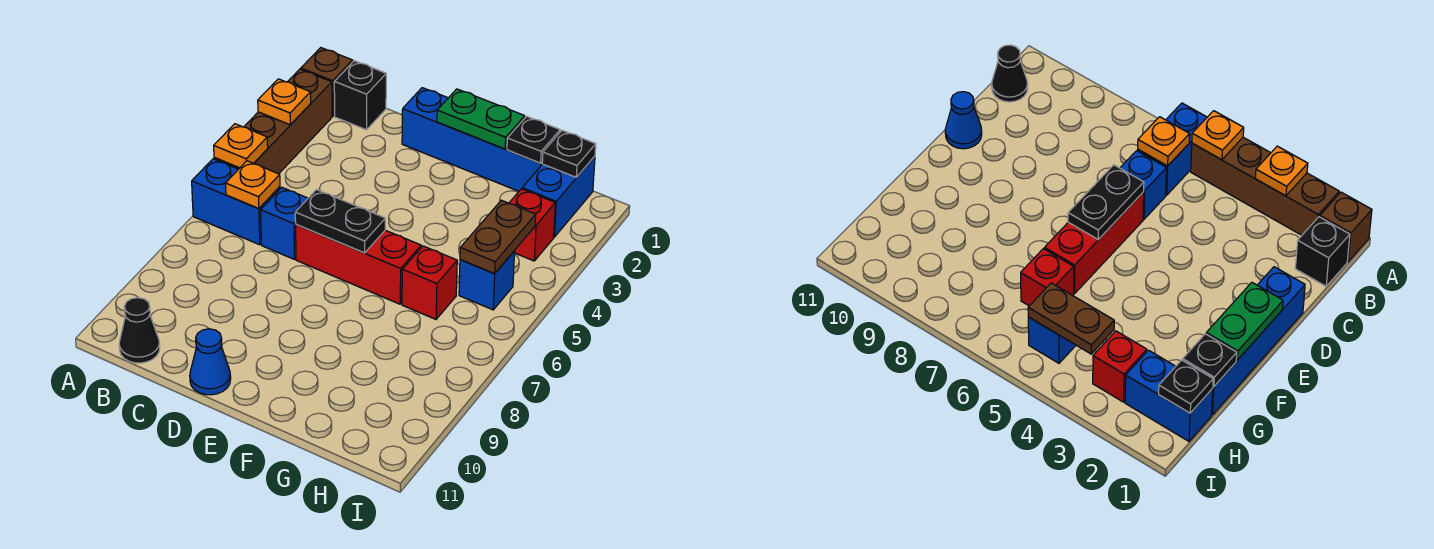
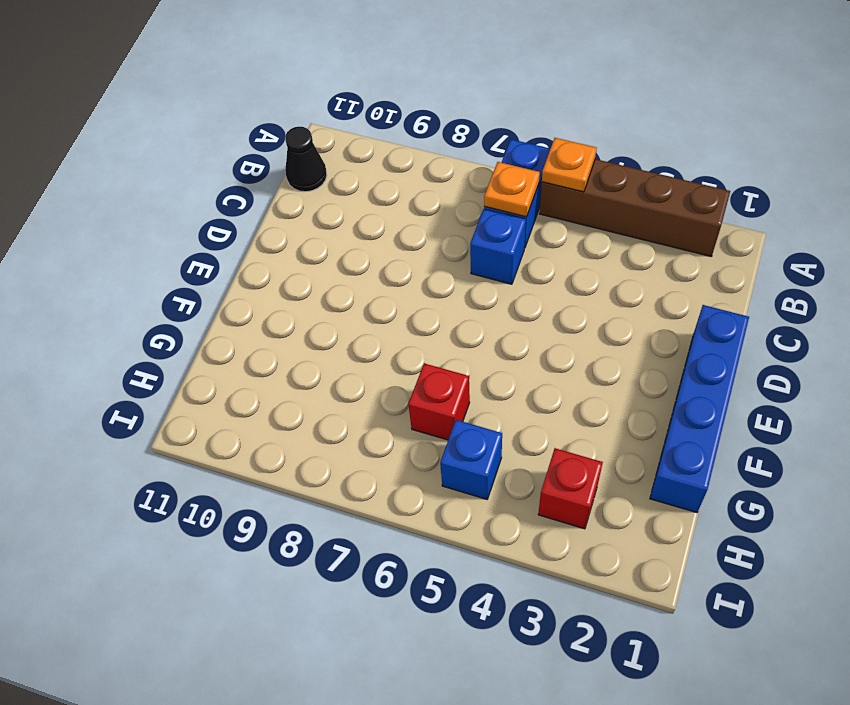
none -> brown 1x1 brick [301,48,353,116]
none -> black 1x1 brick [334,61,386,130]
none -> red 1x3 brick [296,225,421,304]

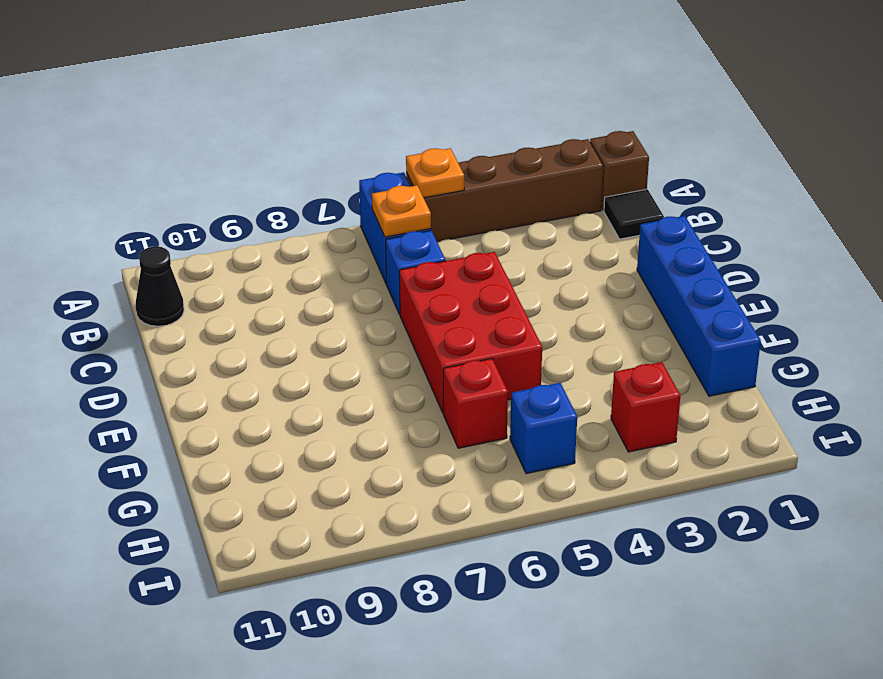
black 1x1 tile [604,189,664,239] -> black 1x1 brick [334,61,386,130]
red 2x3 brick [399,252,542,412] -> red 1x3 brick [296,225,421,304]
none -> blue 1x1 cone [190,329,231,395]
none -> blue 1x2 brick [522,156,595,237]
none -> orange 1x1 plate [258,79,311,125]

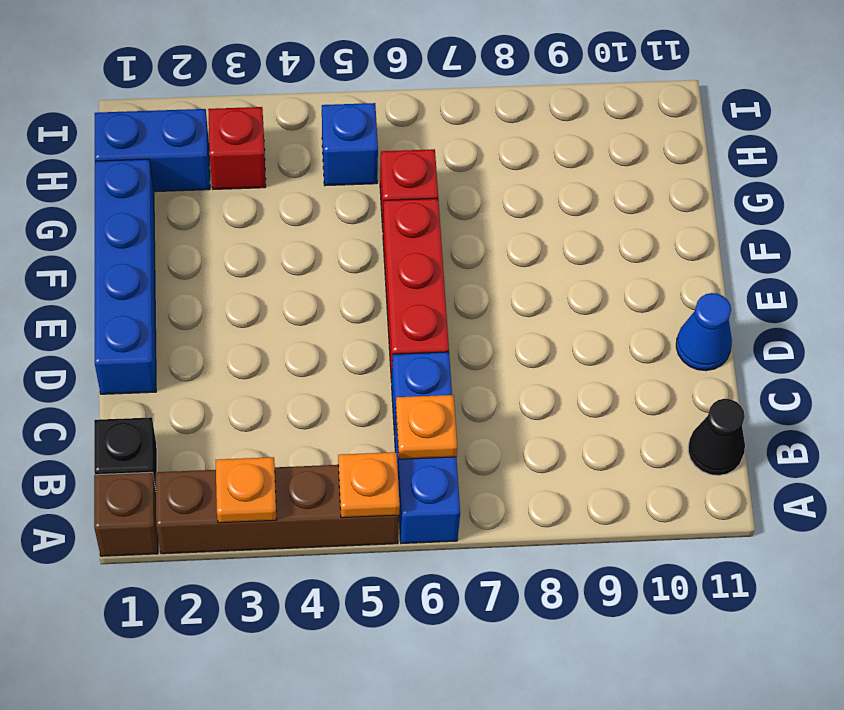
none -> black 1x2 plate [295,190,385,253]
none -> green 1x2 plate [437,89,525,149]
none -> black 1x1 plate [507,116,560,163]

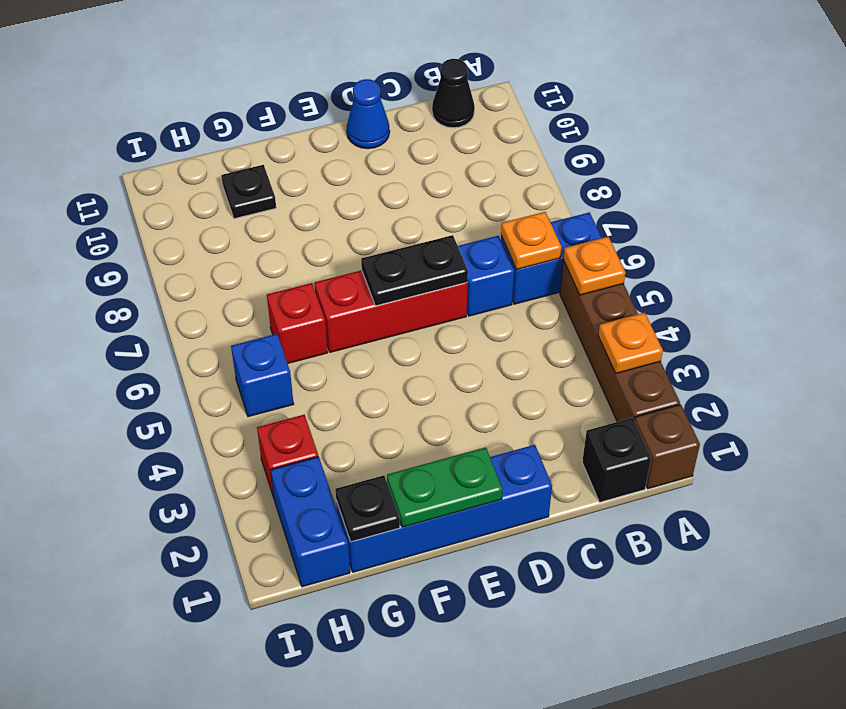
black 1x1 plate [221,165,276,219] -> black 1x1 plate moved to [542,131,596,177]
none -> brown 1x2 plate [460,200,536,273]

